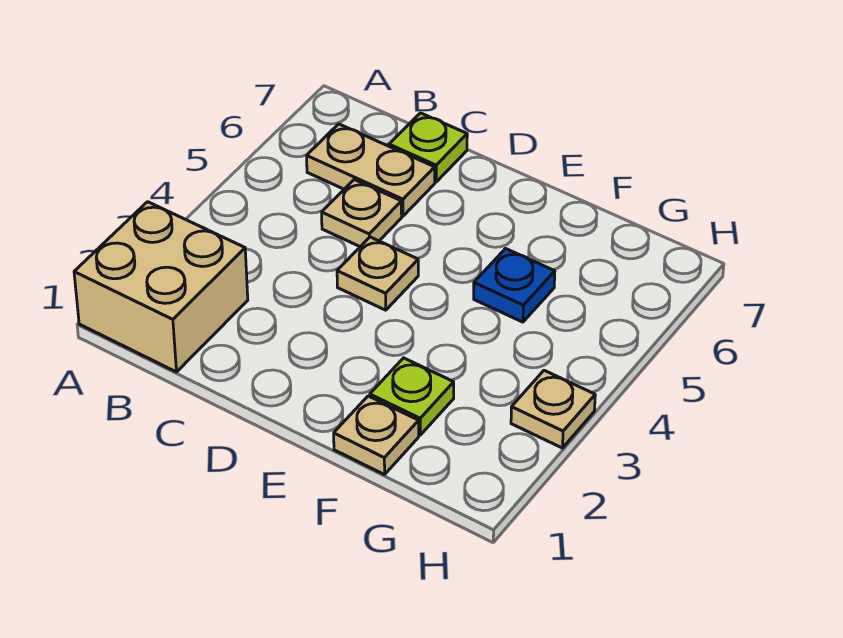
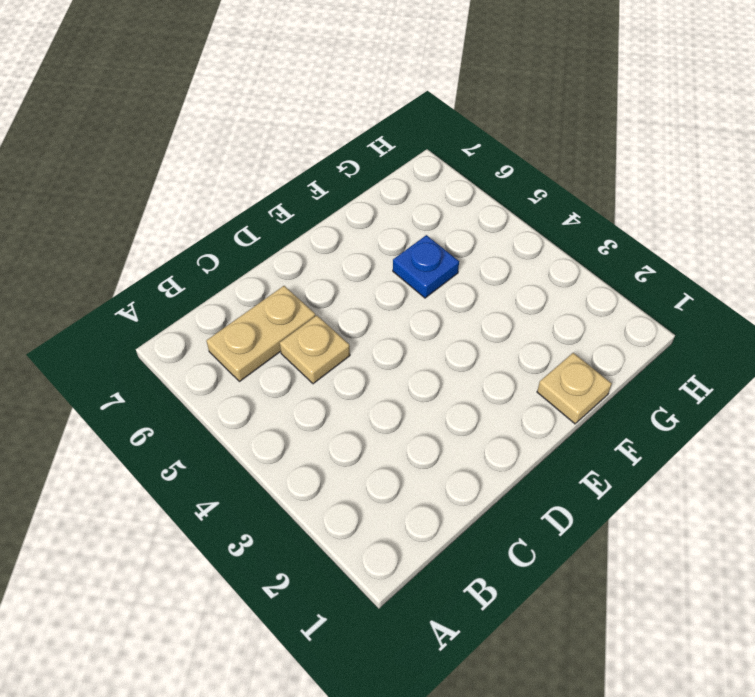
none -> tan 2x2 brick [74,202,248,372]
none -> lime 1x1 plate [389,113,467,182]

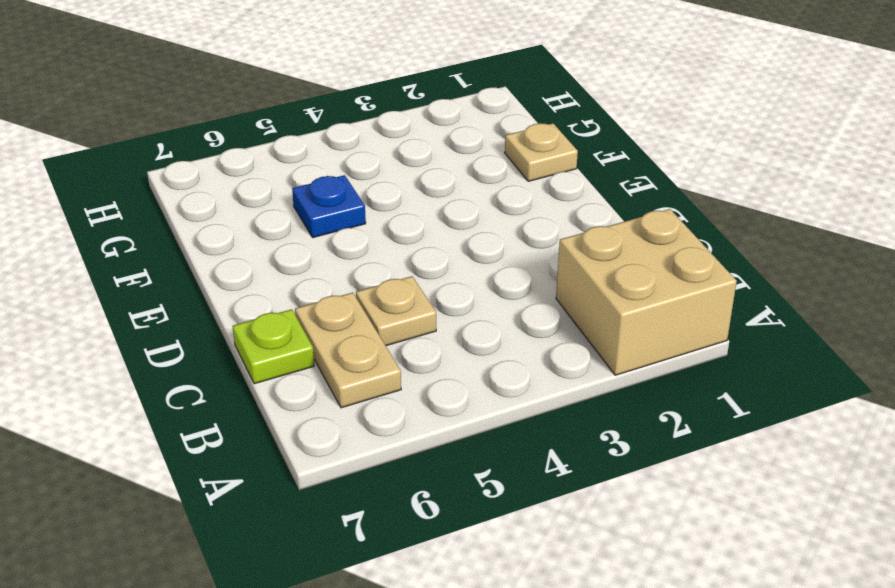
none -> tan 1x1 plate [337,237,418,310]
none -> lime 1x1 plate [370,358,454,435]

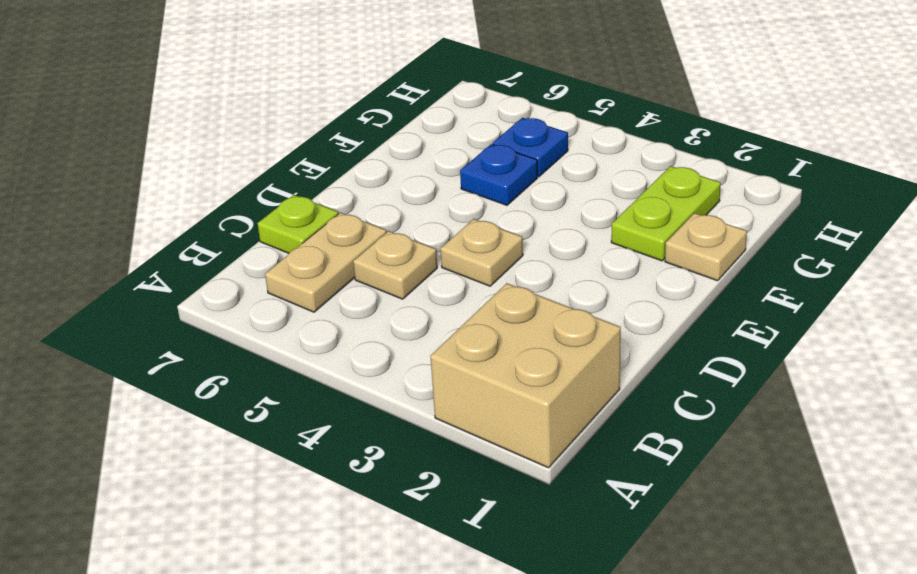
lime 1x2 plate [611,166,721,261] -> lime 1x1 plate [370,358,454,435]
blue 1x1 plate [493,118,568,177] -> none
none -> tan 1x1 plate [511,370,595,448]

